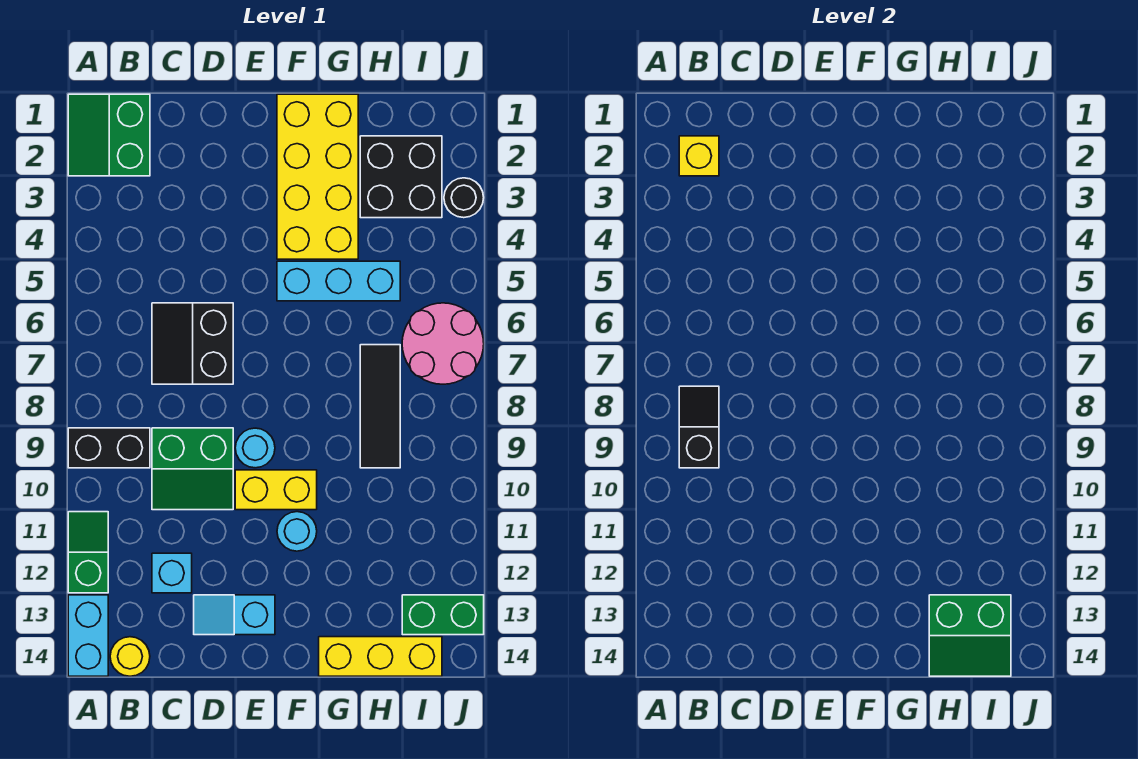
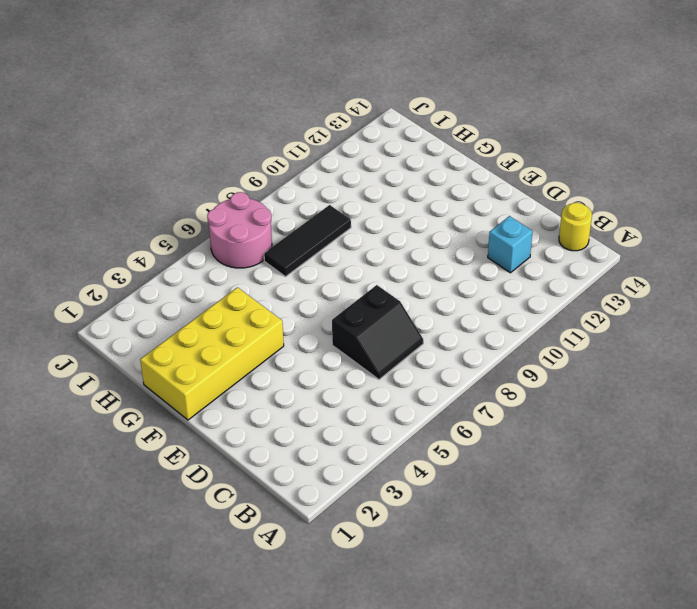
none -> green 2x2 slope [68,94,150,176]
none -> black 1x2 brick [68,428,150,468]
none -> green 1x2 slope [68,512,108,593]

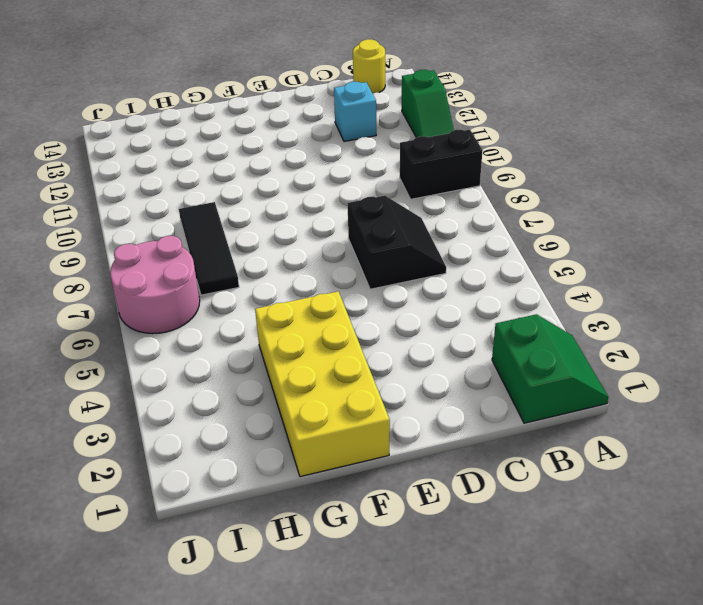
none -> cyan 1x2 brick [68,595,108,676]
none -> green 2x2 slope [152,428,233,510]
none -> cyan 1x2 slope [194,595,275,635]

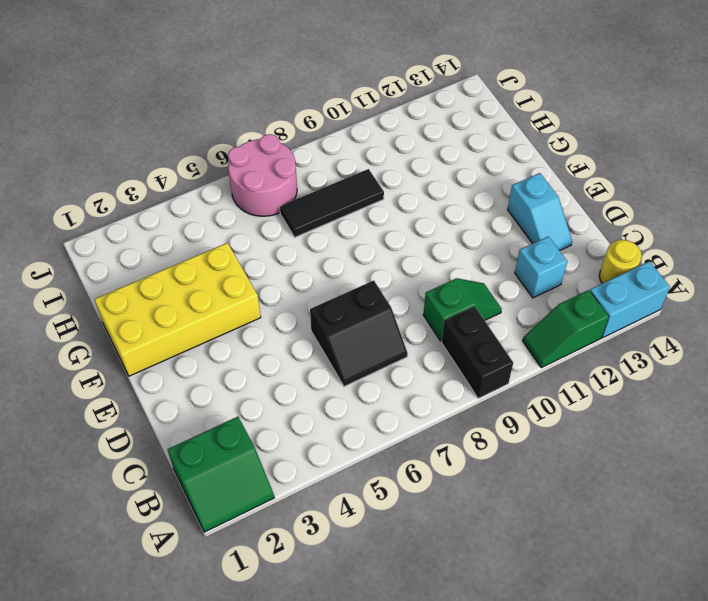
green 1x2 slope [423,278,502,341] -> green 2x2 slope [152,428,233,510]
none -> cyan 1x1 round brick [235,428,275,468]
none -> yellow 1x2 brick [235,470,317,510]
none -> cyan 1x3 brick [277,261,400,301]

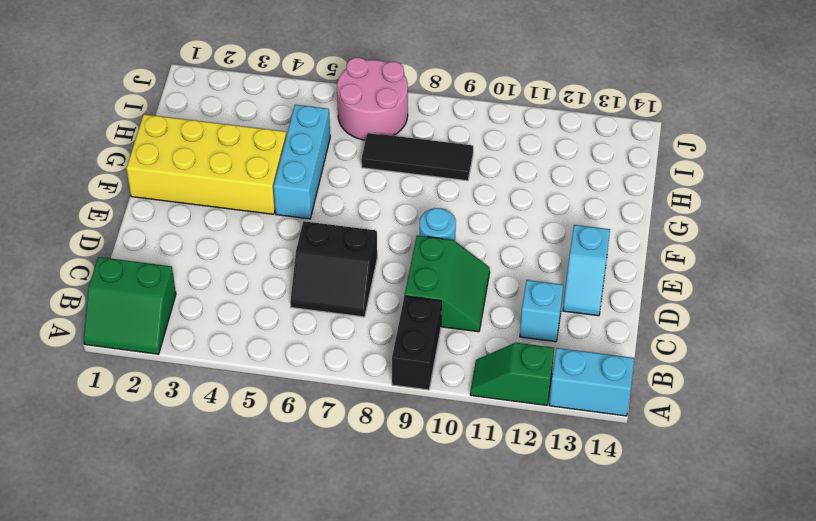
none -> yellow 1x1 round brick [110,637,150,676]
none -> yellow 1x2 brick [235,470,317,510]
none -> cyan 1x1 round brick [277,512,317,551]

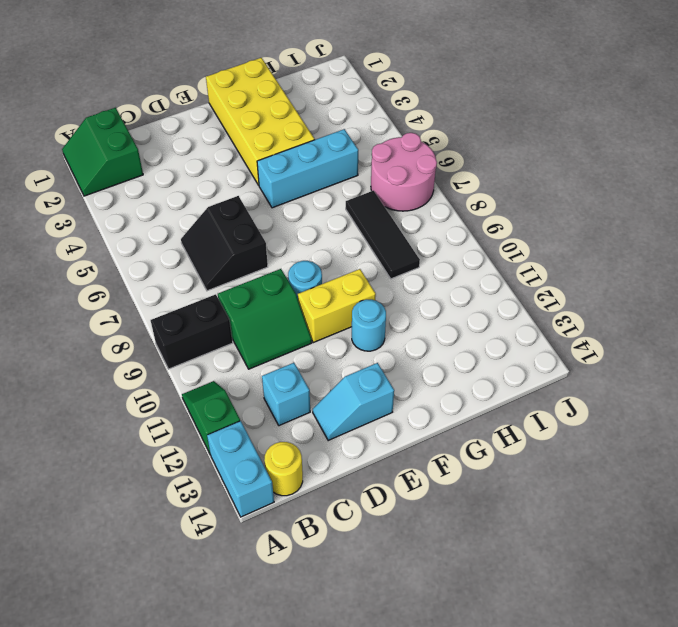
none -> yellow 1x3 brick [319,637,442,676]
none -> black 2x2 brick [360,136,442,218]
none -> green 1x2 brick [402,595,484,635]

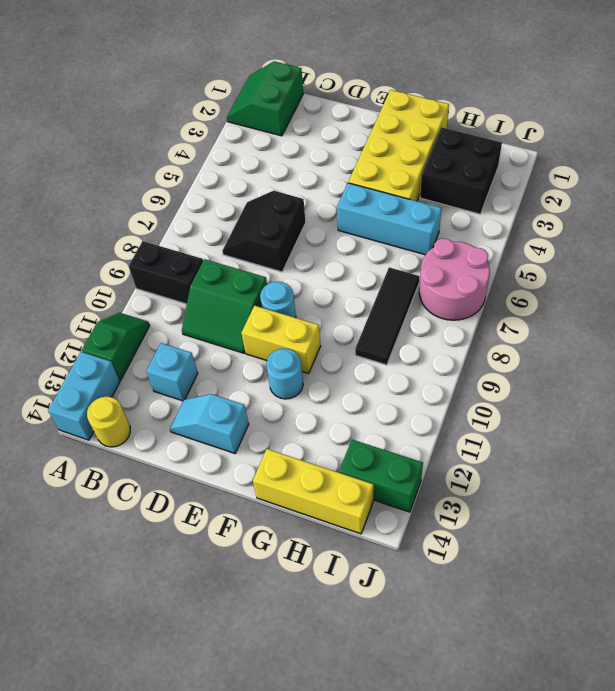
none -> black 1x1 round brick [444,178,484,218]
none -> yellow 1x1 brick [679,136,719,176]
none -> black 1x2 slope [679,386,719,468]

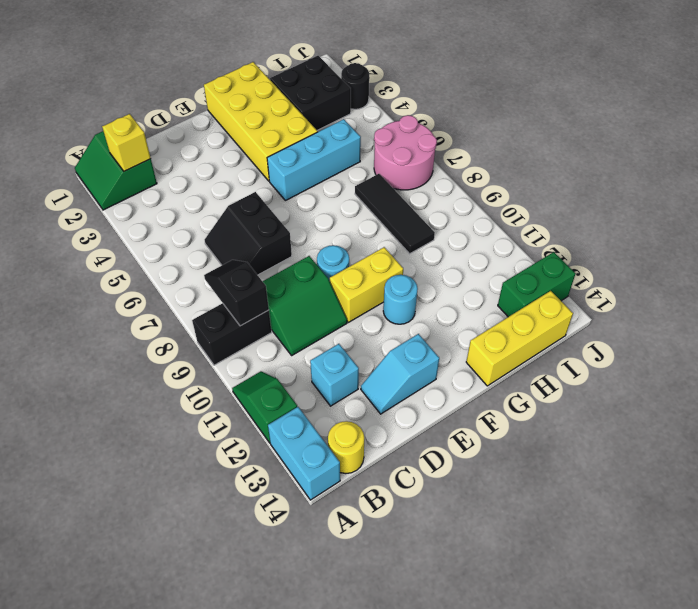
none -> green 2x2 slope [929,595,1011,676]

